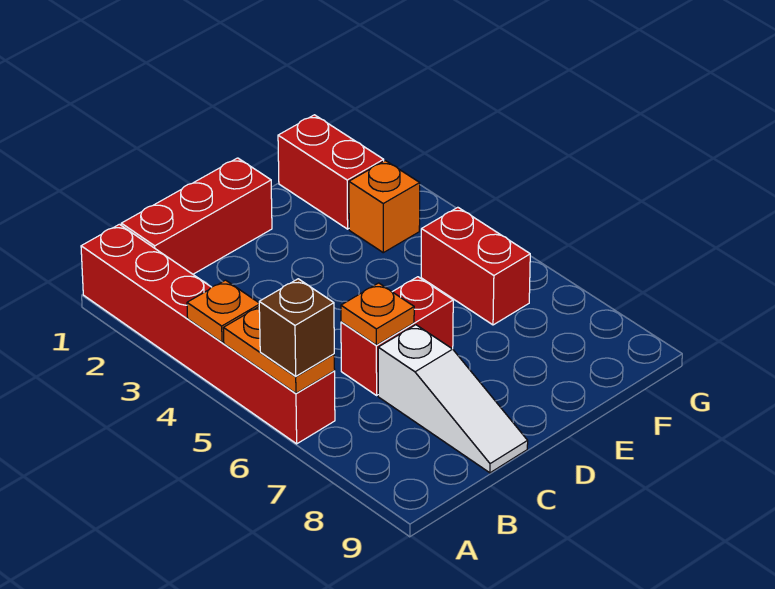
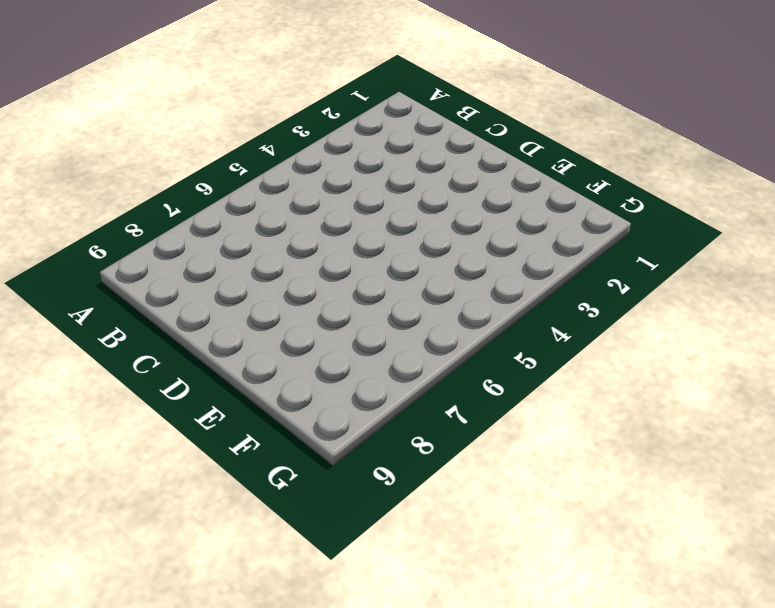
none -> red 1x6 brick [81,224,335,444]
none -> red 1x3 brick [121,158,272,274]

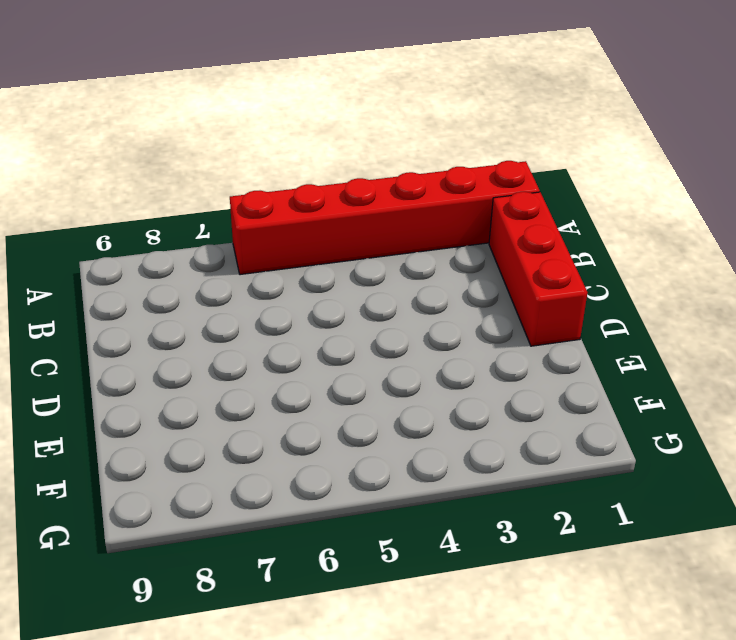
none -> red 1x2 brick [341,277,453,395]
none -> white 1x3 slope [378,325,528,473]

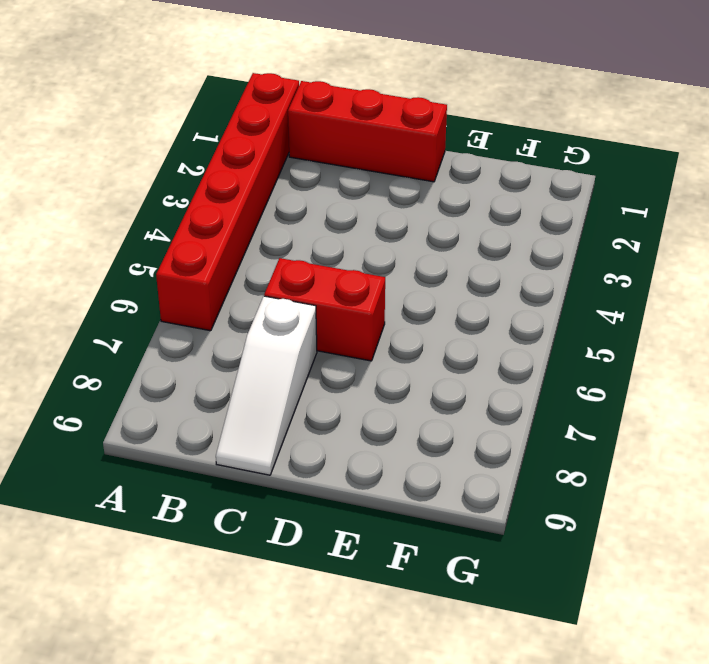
none -> red 1x2 brick [278,115,384,229]
none -> orange 1x1 brick [349,161,420,253]

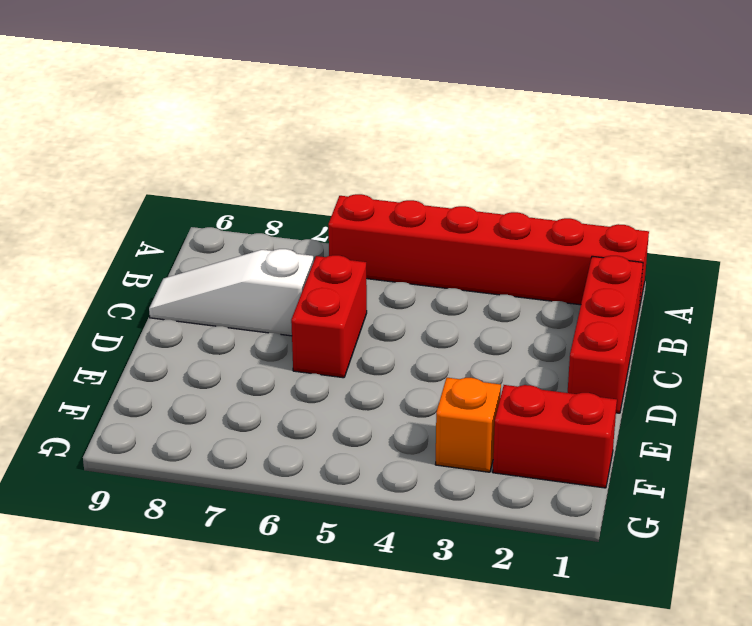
none -> red 1x2 brick [421,207,530,325]
none -> orange 1x1 plate [187,280,259,342]

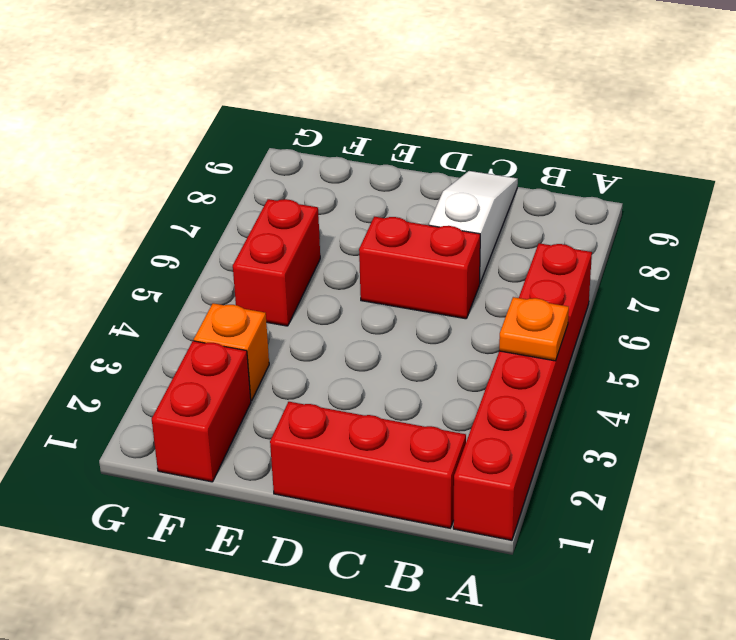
none -> orange 1x2 plate [223,307,335,393]
none -> orange 1x1 plate [341,283,414,345]

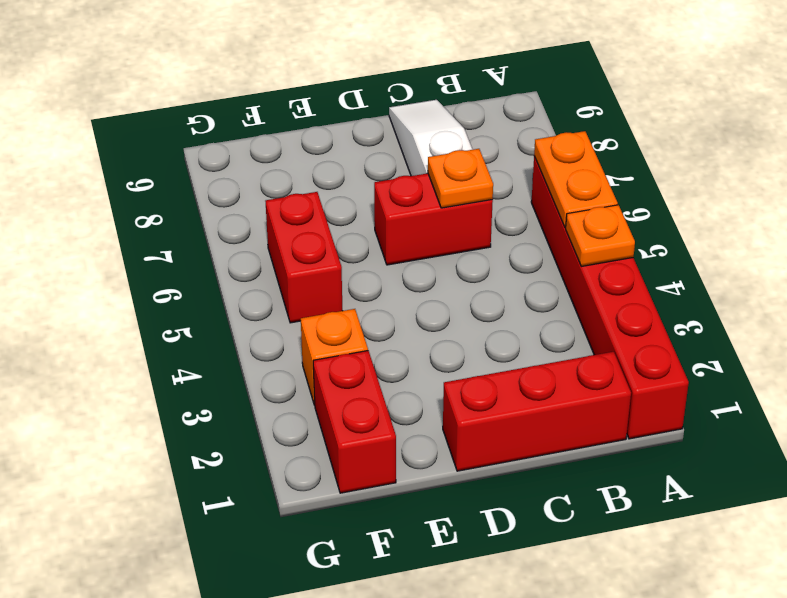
none -> brown 1x1 brick [259,279,334,376]

